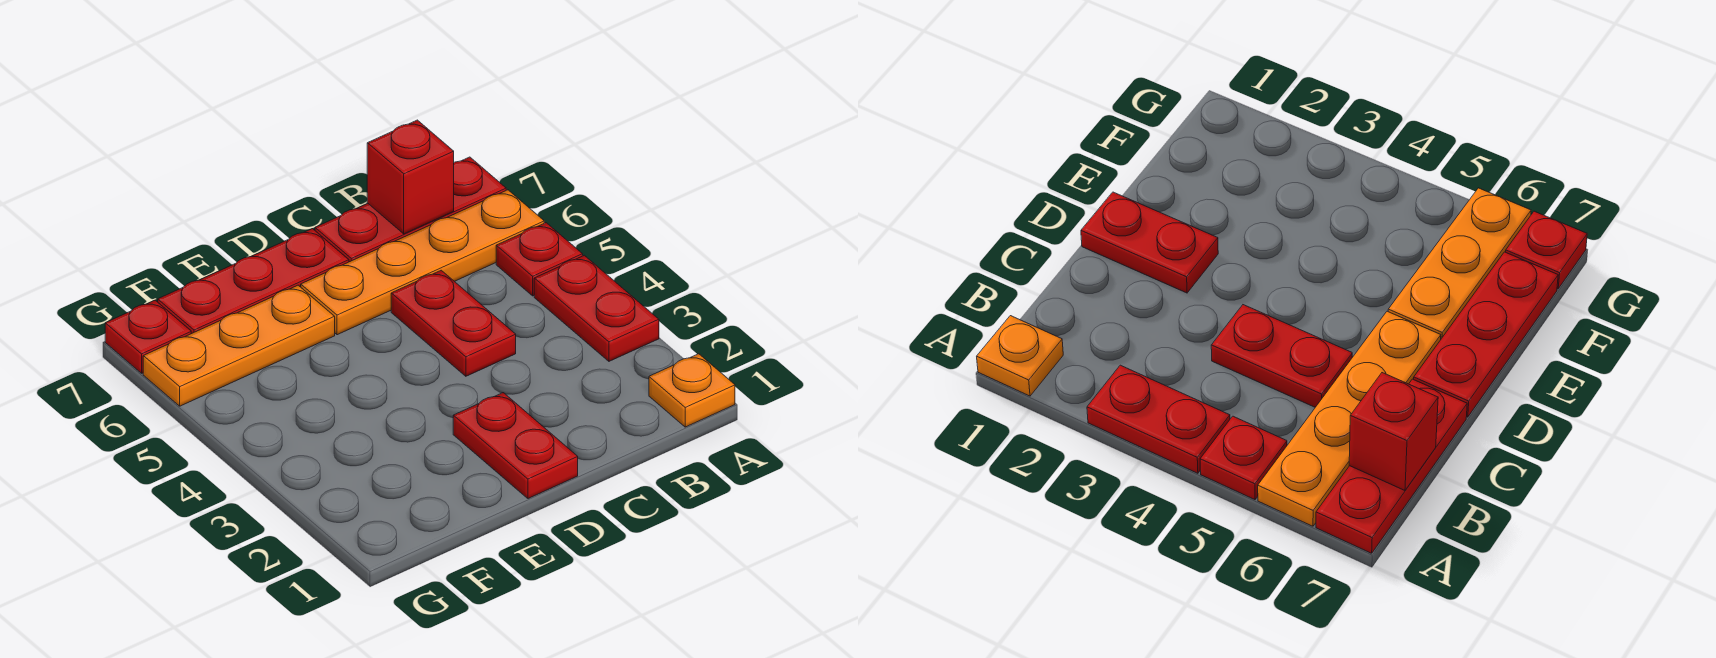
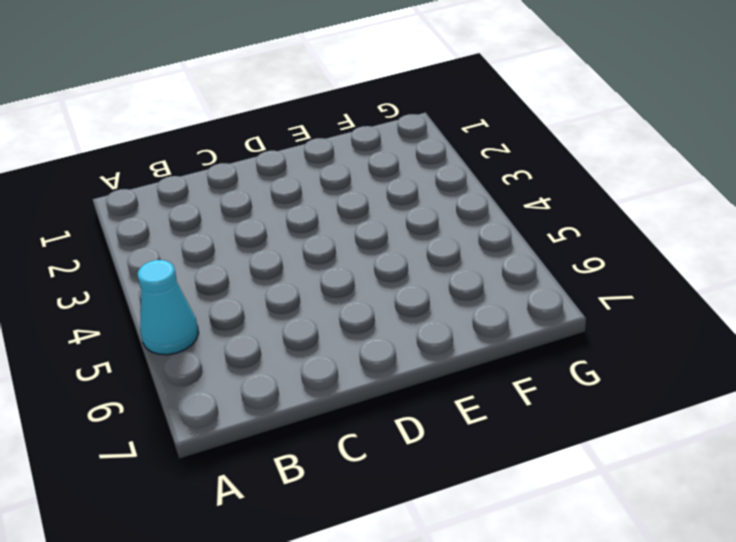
cyan 1x1 cone [138,260,198,355] -> red 1x1 plate [496,223,583,296]
none -> orange 1x1 plate [649,354,735,427]
none -> red 1x2 plate [534,255,659,361]

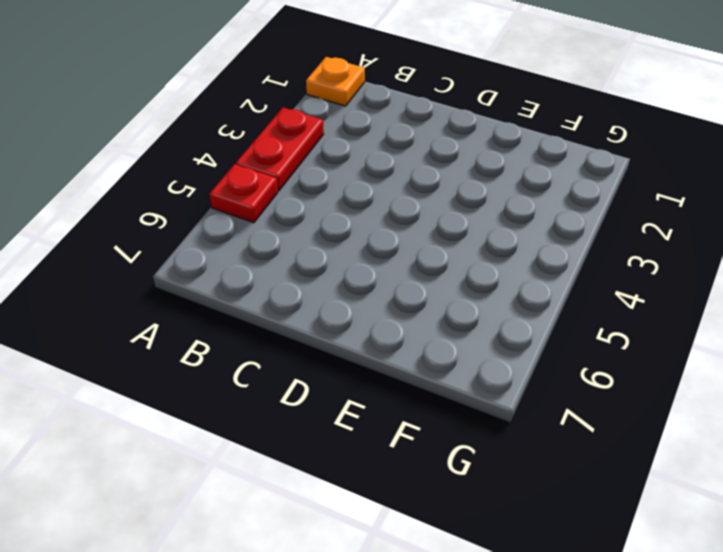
none -> orange 1x4 plate [301,190,544,335]
none -> red 1x3 plate [315,157,506,262]

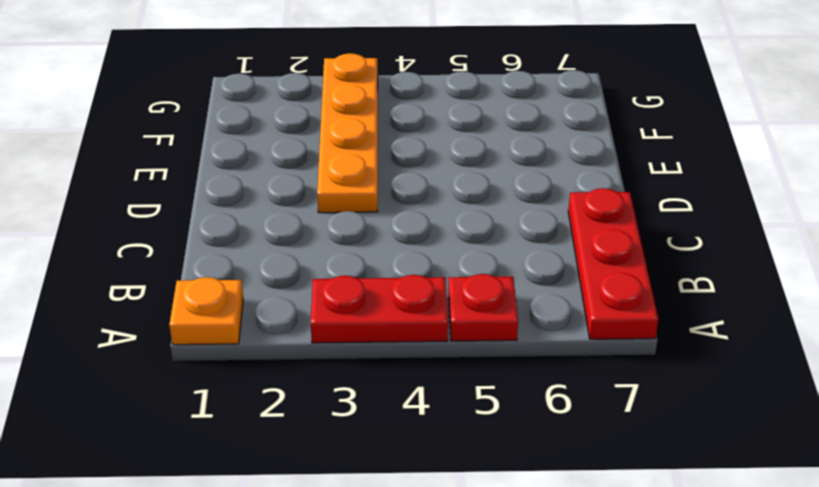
orange 1x4 plate [317,53,378,213] -> orange 1x4 plate moved to [301,190,544,335]
none -> red 1x2 plate [391,270,516,376]
none -> red 1x2 plate [453,393,578,499]

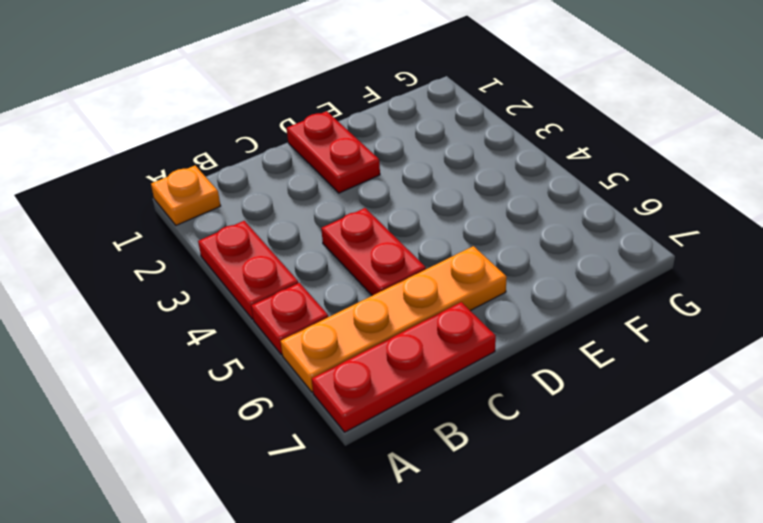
none -> red 1x3 plate [158,229,349,334]
none -> orange 1x3 plate [143,285,335,406]

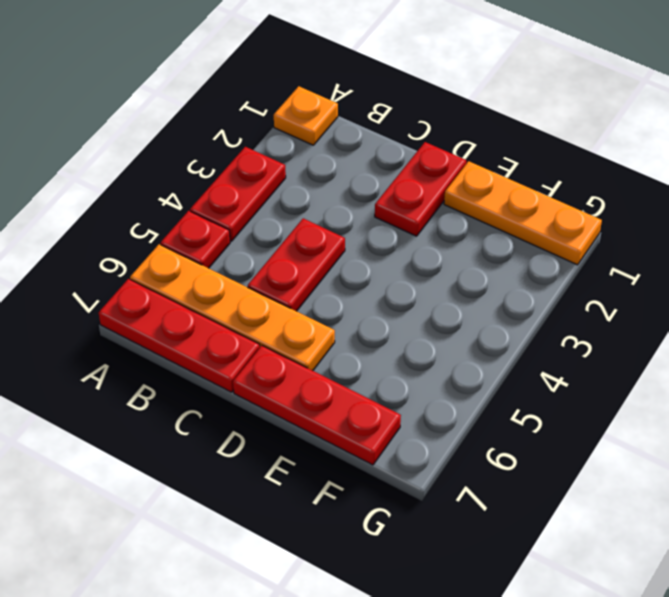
orange 1x3 plate [444,161,602,265] -> orange 1x3 plate moved to [143,285,335,406]
none -> red 1x1 plate [105,300,191,373]
none -> red 1x1 brick [367,120,454,234]

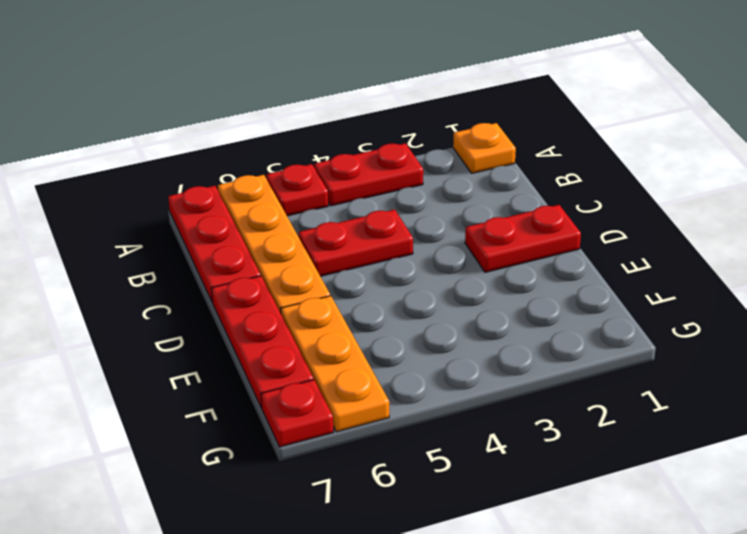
none -> red 1x1 brick [367,120,454,234]

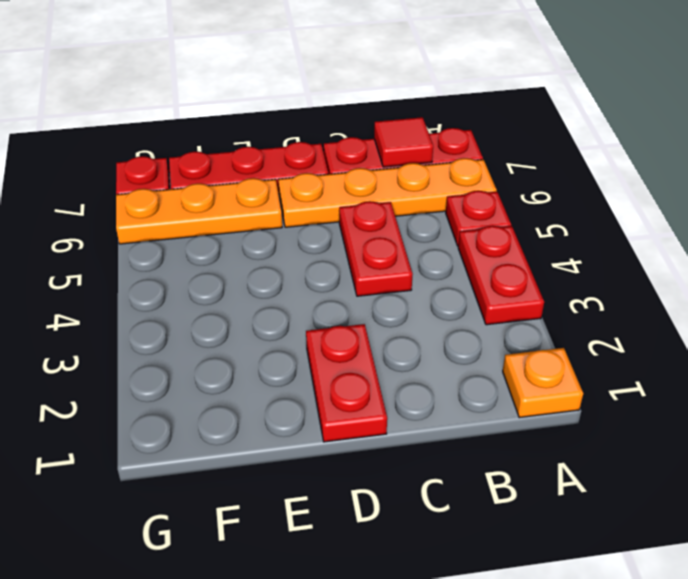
red 1x1 tile [374,117,433,167] -> red 1x1 brick [367,120,454,234]

